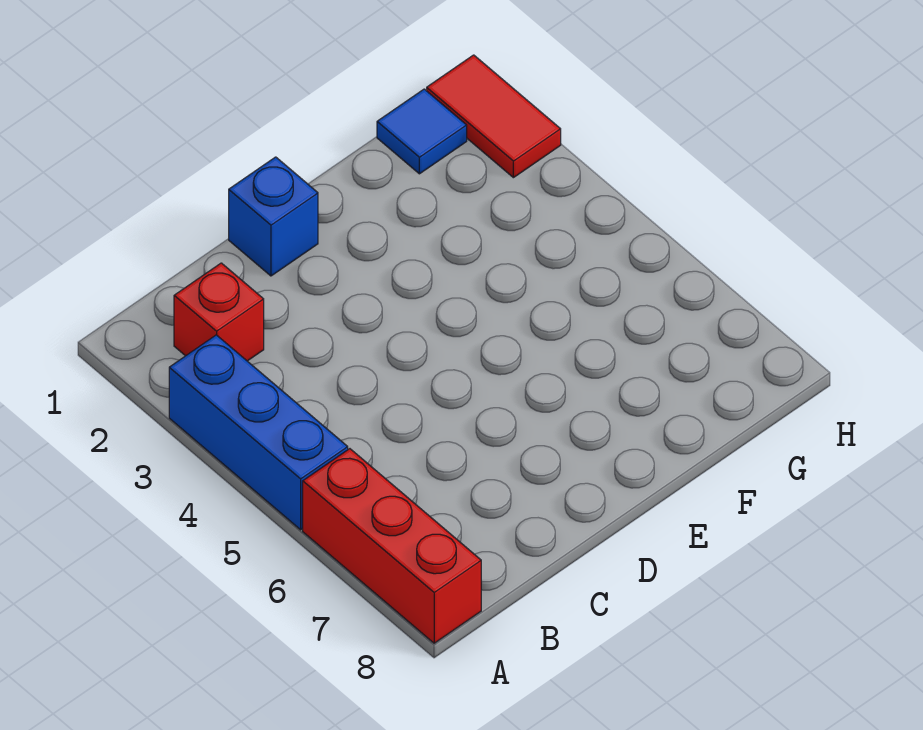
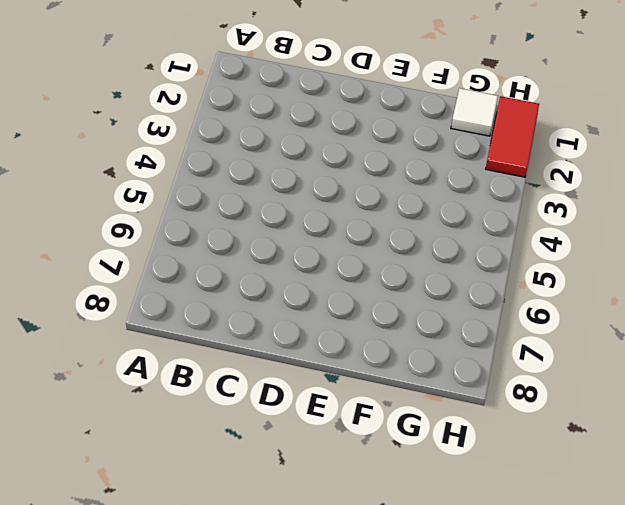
white 1x1 tile [451,88,498,136] -> blue 1x1 tile [377,89,467,174]
none -> blue 1x3 brick [169,335,348,530]
none -> red 1x3 brick [303,449,481,643]

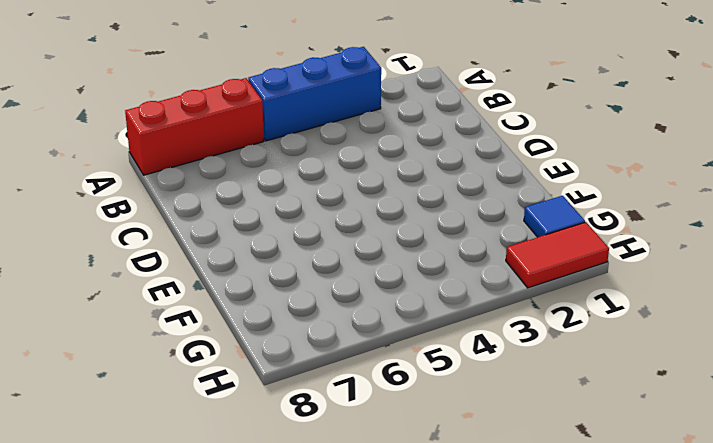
none -> red 1x1 brick [174,263,264,361]
none -> blue 1x1 brick [229,157,318,276]

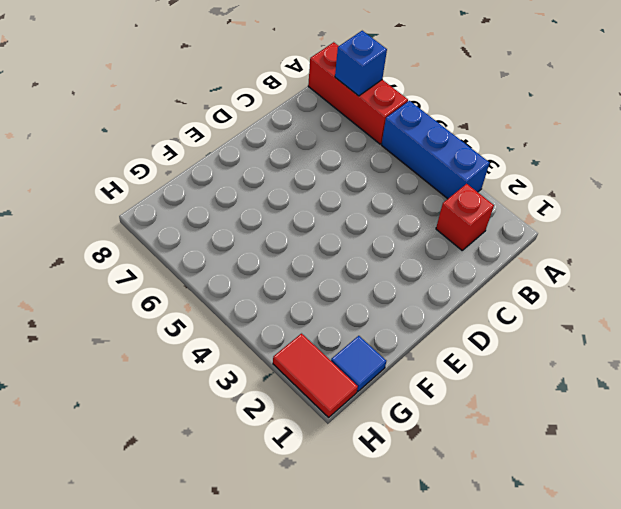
blue 1x1 brick [335,31,387,96] -> blue 1x1 brick moved to [229,157,318,276]

